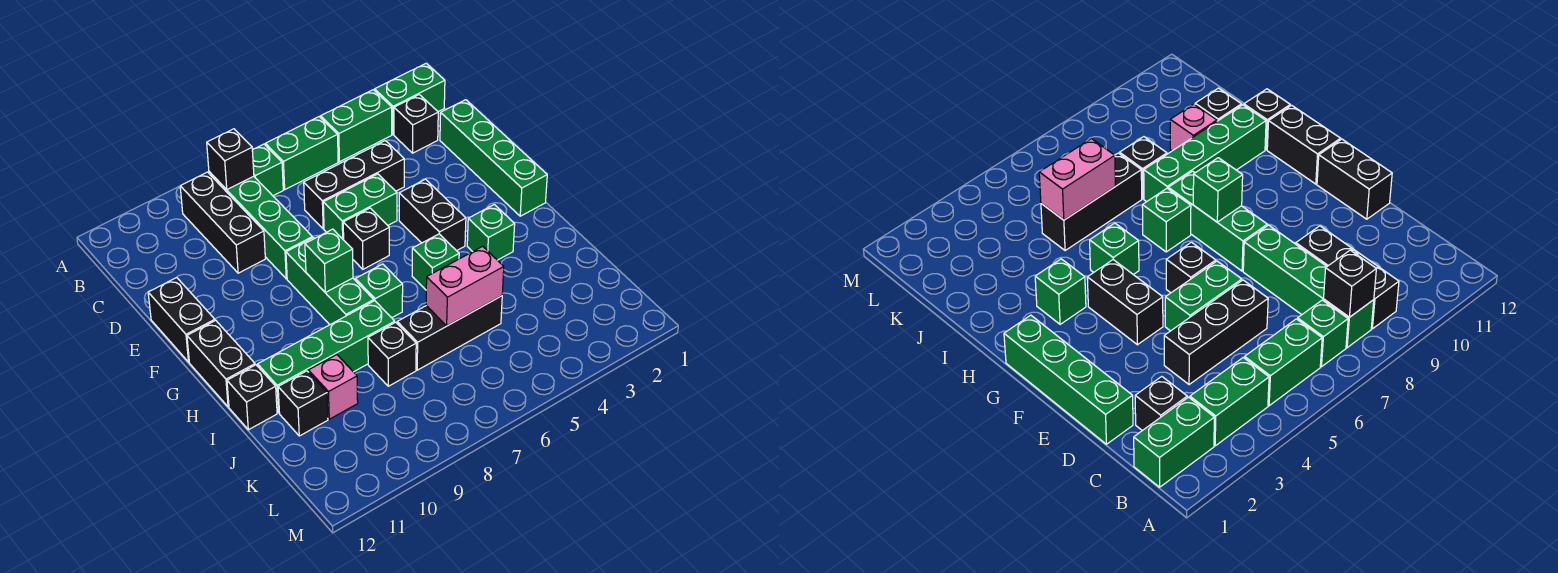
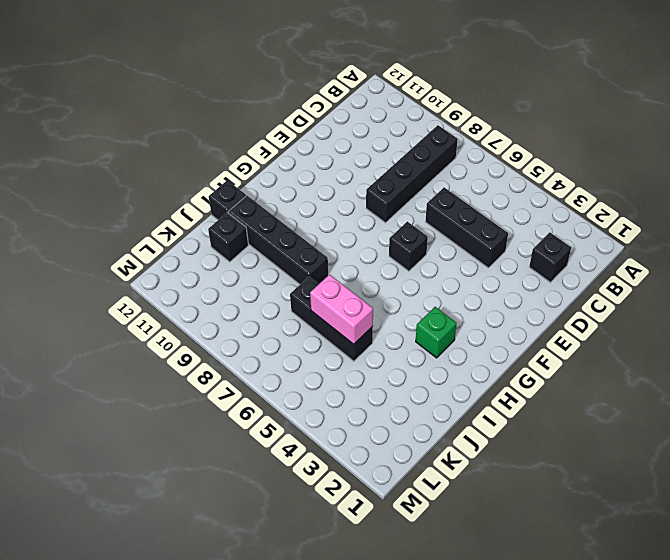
black 1x4 brick [366,125,458,223] -> green 1x4 brick [209,172,312,279]
black 1x4 brick [228,196,328,284] -> green 1x4 brick [258,301,395,413]
none -> green 1x2 brick [375,63,445,135]
none -> green 1x2 brick [320,90,392,162]
none -> green 1x2 brick [265,117,338,189]

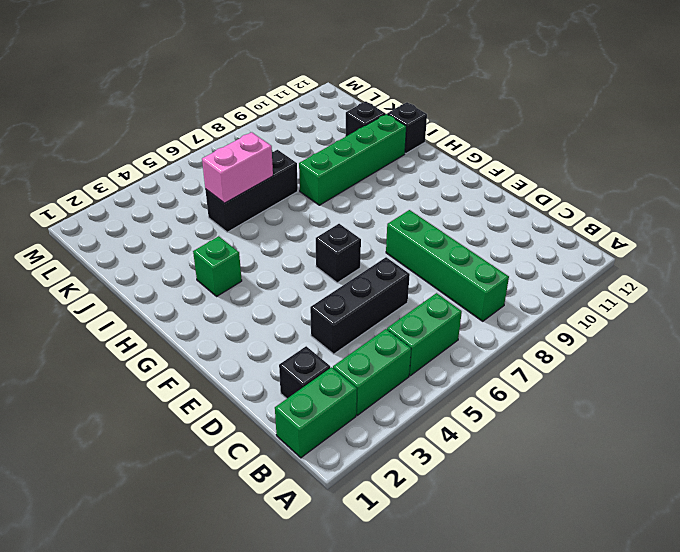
none -> green 1x1 brick [252,144,283,196]
none -> black 1x3 brick [180,172,265,273]
none -> green 1x4 brick [440,100,547,216]

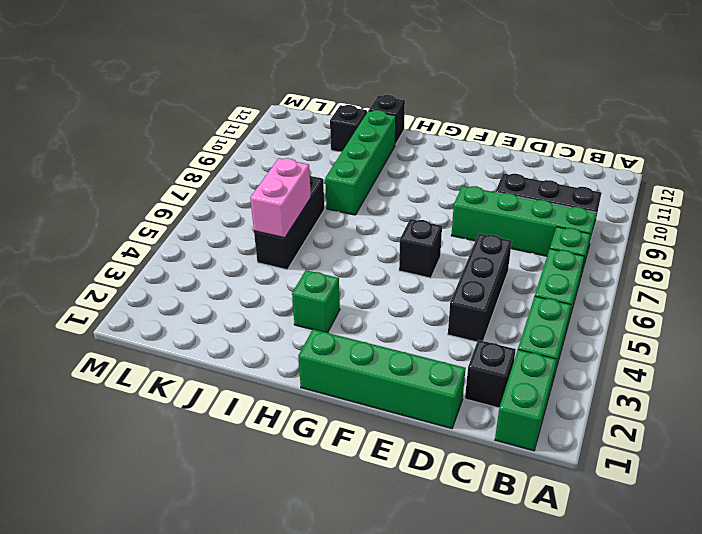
none -> green 1x2 brick [323,174,397,240]
none -> black 1x2 brick [148,278,215,362]
none -> black 1x2 brick [399,179,466,251]

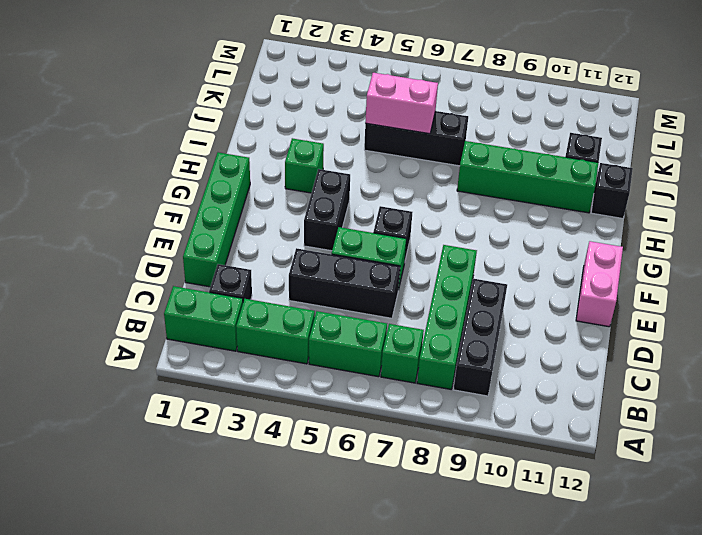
pink 1x2 brick [576,241,623,327] -> black 1x2 brick [148,278,215,362]
none -> green 1x3 brick [286,238,374,325]
none -> black 1x2 brick [187,320,255,407]
none -> green 1x1 brick [412,234,459,290]

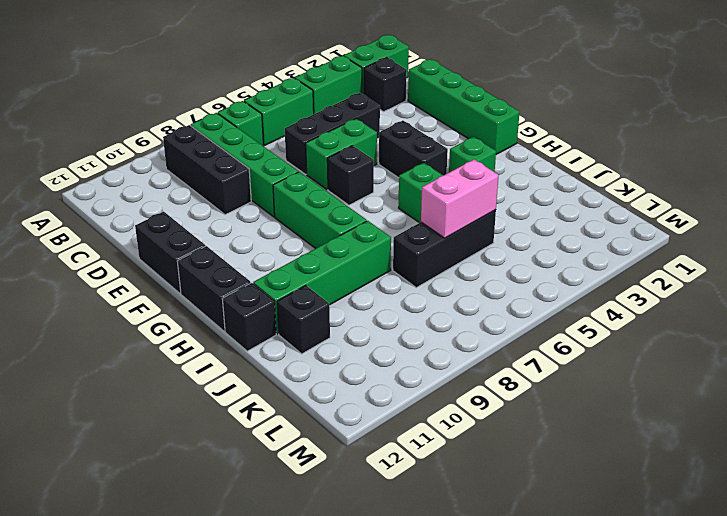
none -> green 1x1 brick [355,264,403,318]
none -> black 1x1 brick [368,322,416,386]
none -> pink 1x1 brick [308,355,358,419]

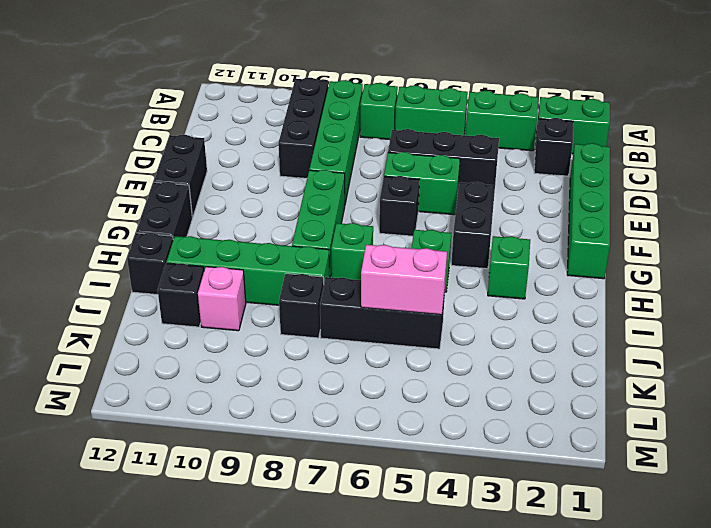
none -> black 1x1 brick [207,129,254,189]
none -> green 1x1 brick [305,229,353,292]

